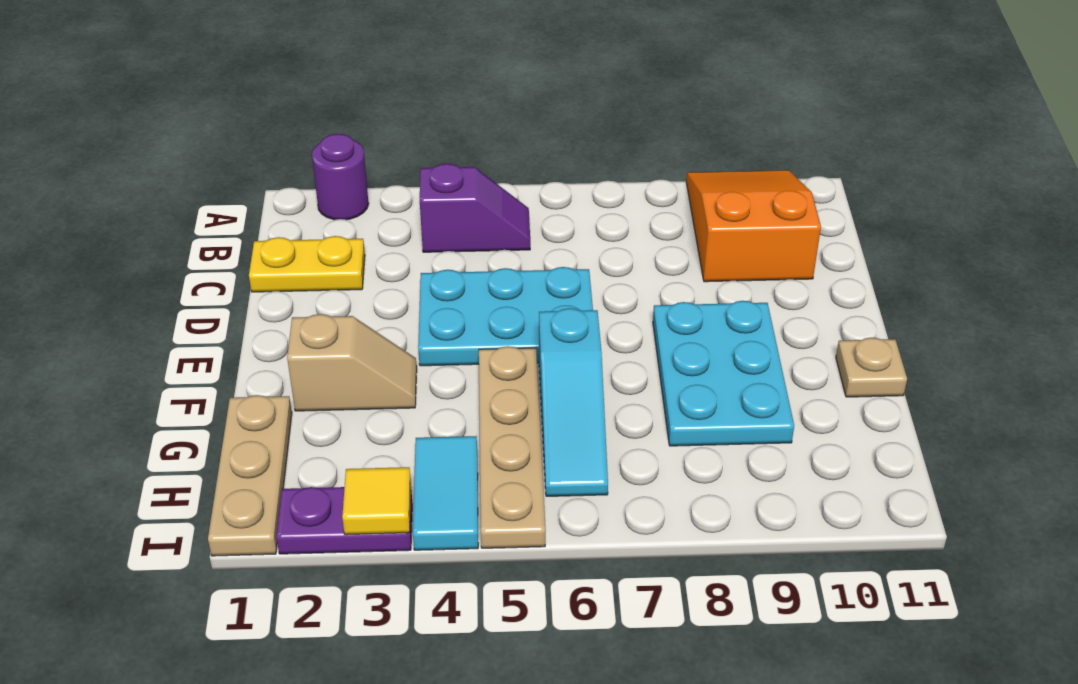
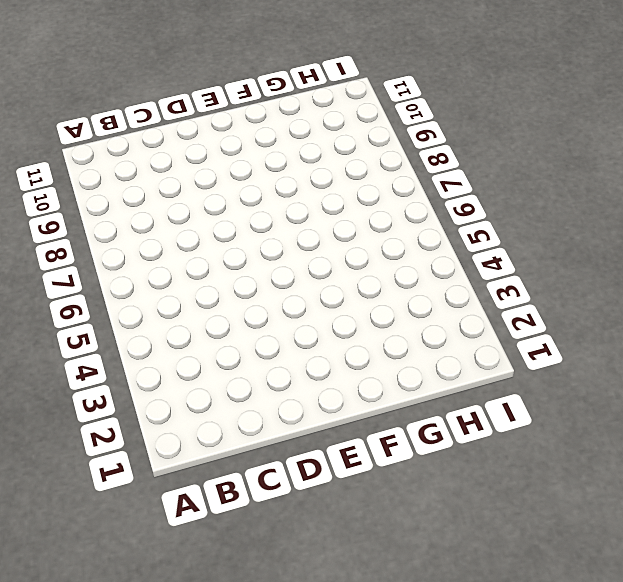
none -> purple 1x1 round brick [312,134,369,220]
none -> orange 2x3 slope [686,170,821,282]
none -> purple 1x2 slope [420,164,530,252]

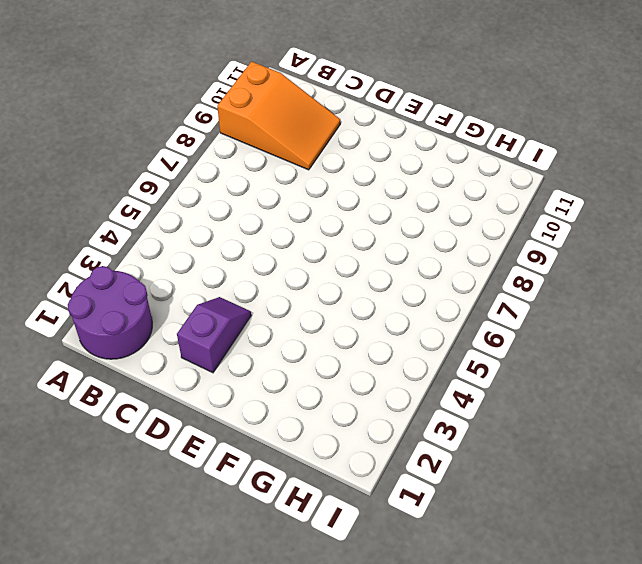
purple 2x2 round brick [68,266,152,359] -> purple 1x1 round brick [312,134,369,220]
orange 2x3 slope [217,61,340,170] -> orange 2x3 slope turned to [686,170,821,282]
purple 1x2 slope [177,297,251,373] -> purple 1x2 slope moved to [420,164,530,252]
none -> yellow 1x2 plate [249,236,365,292]
none -> cyan 2x3 plate [418,267,593,366]
none -> cyan 2x3 plate [653,301,794,446]

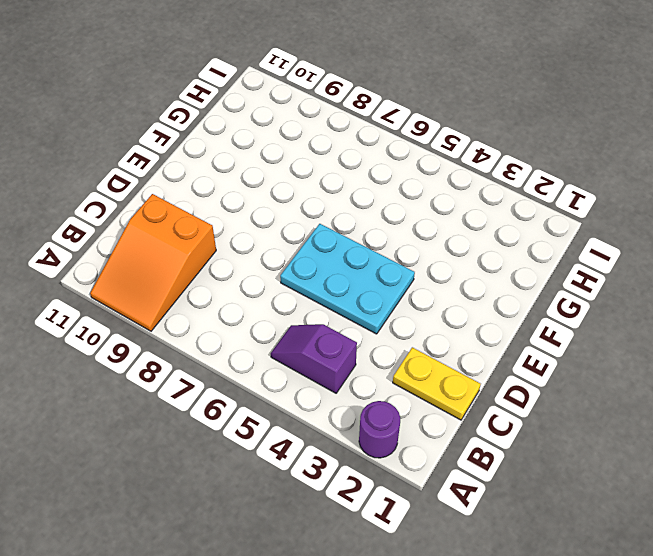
none -> cyan 2x3 plate [653,301,794,446]
none -> tan 1x2 slope [287,314,417,411]
none -> tan 1x4 plate [479,346,545,548]

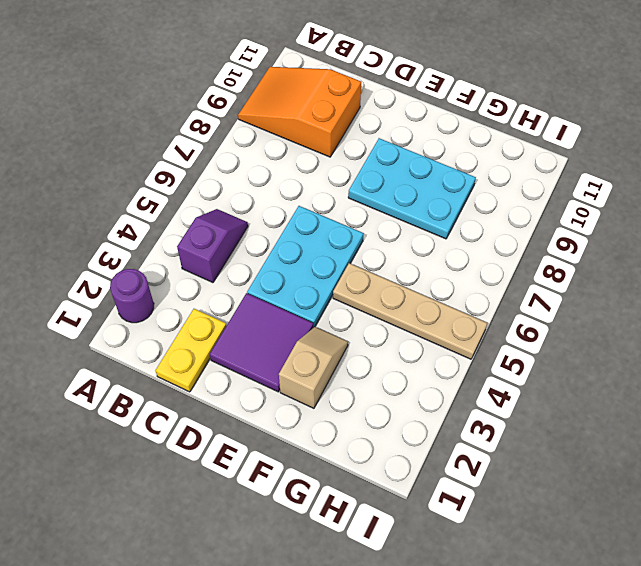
purple 2x2 tile [210,293,313,392] -> none
none -> cyan 1x3 slope [539,308,608,496]
none -> tan 1x1 plate [836,338,907,397]
none -> tan 1x3 plate [208,395,292,556]

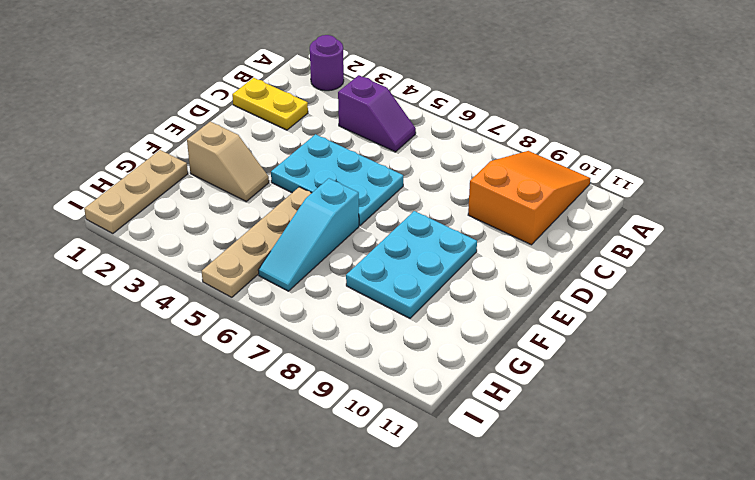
none -> tan 1x1 plate [836,338,907,397]
none -> cyan 1x2 tile [413,436,478,550]
none -> purple 1x2 plate [276,487,412,554]

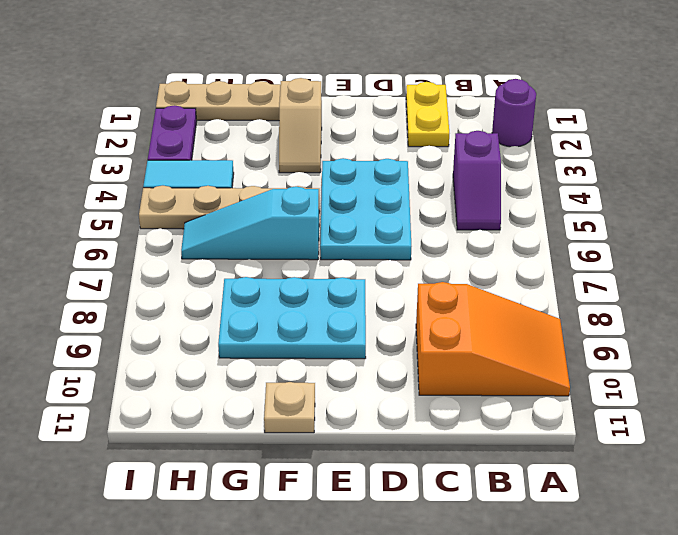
none -> yellow 1x1 tile [342,467,411,535]

